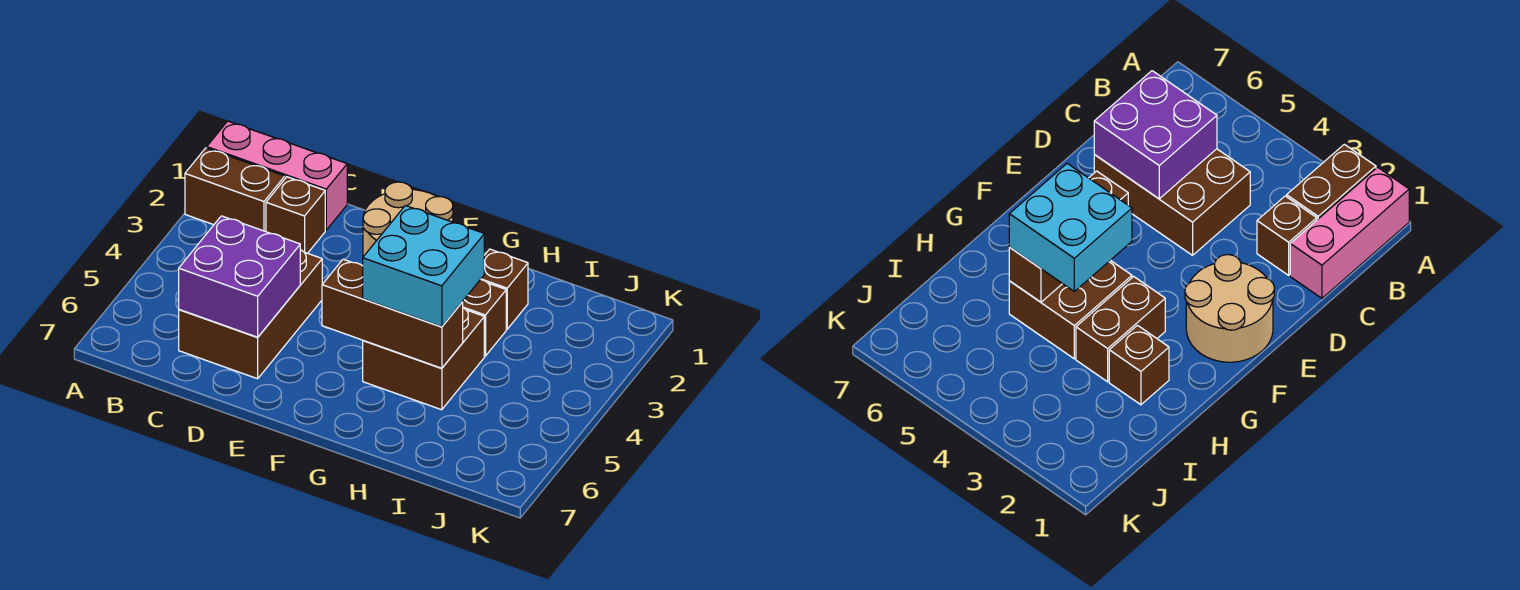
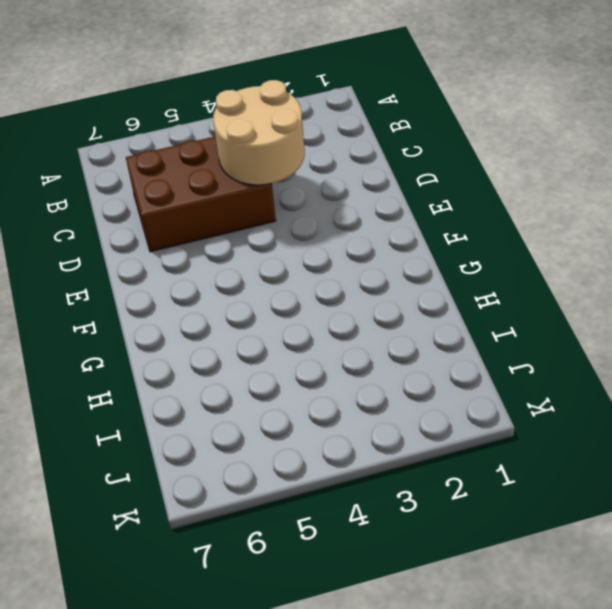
tan 2x2 round brick [213,80,305,185] -> tan 2x2 round brick moved to [363,182,453,257]
none -> pink 1x3 brick [207,121,347,230]
none -> brown 1x2 brick [185,148,285,232]

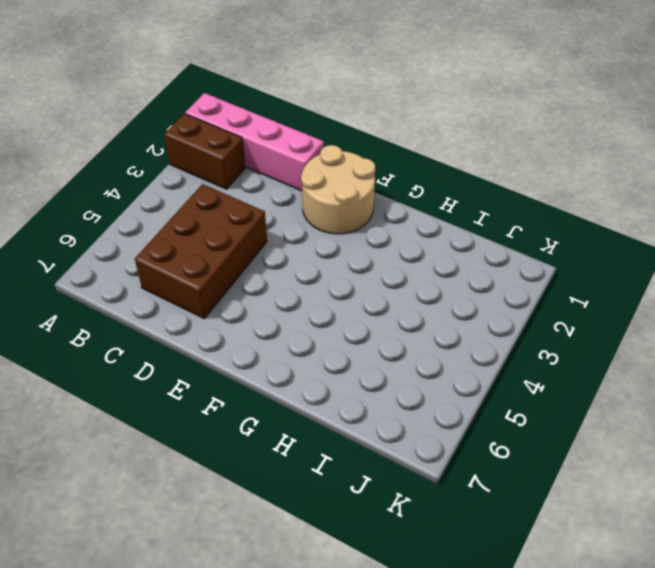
pink 1x4 brick [185,93,324,191] -> pink 1x3 brick [207,121,347,230]
none -> brown 1x1 brick [266,177,325,253]
none -> brown 1x2 brick [463,279,506,356]

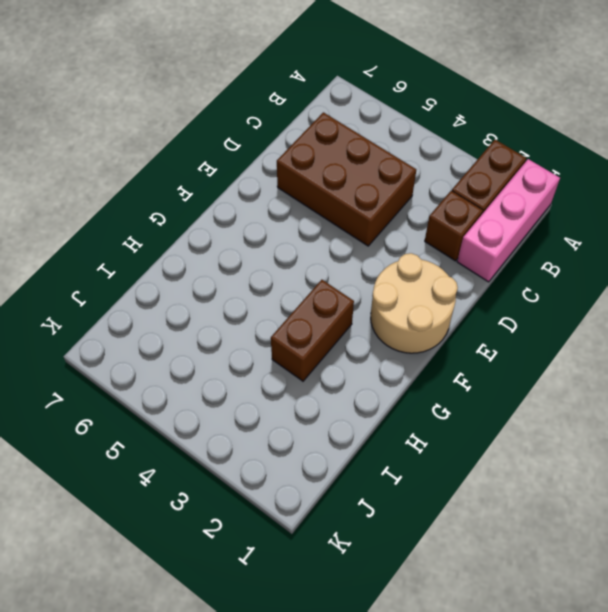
none -> brown 2x2 brick [363,308,484,410]
none -> brown 1x1 brick [481,249,528,329]

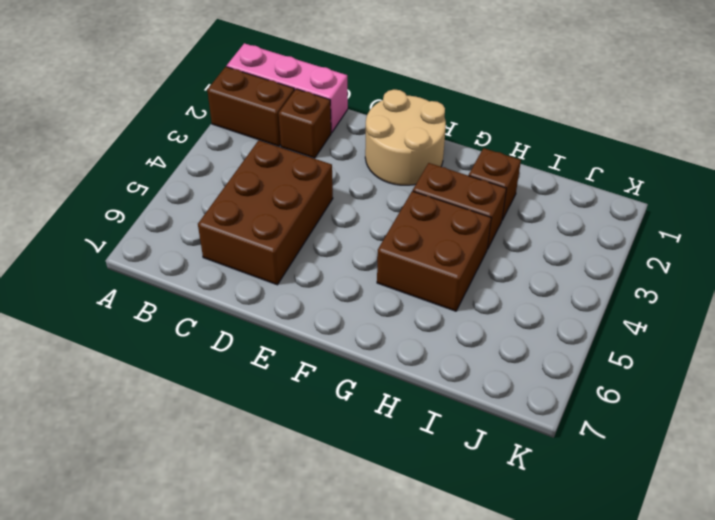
none -> purple 2x2 brick [179,216,300,337]
none -> brown 1x3 brick [322,259,463,368]

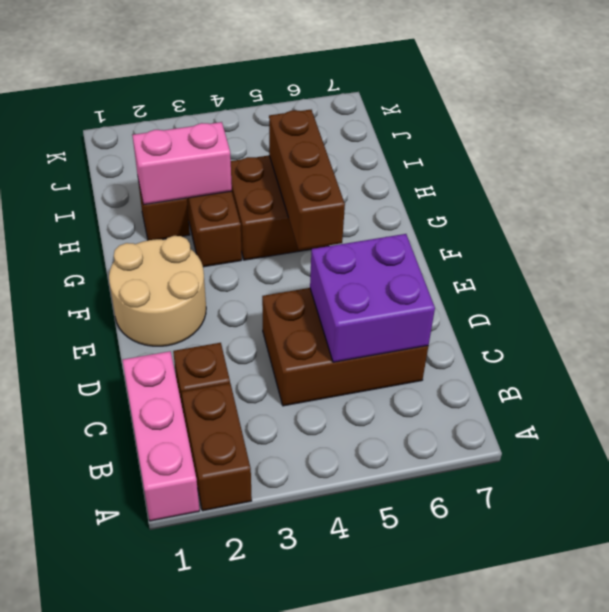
pink 1x2 brick [132,122,232,204] -> none
none -> cyan 2x2 brick [363,206,484,327]

